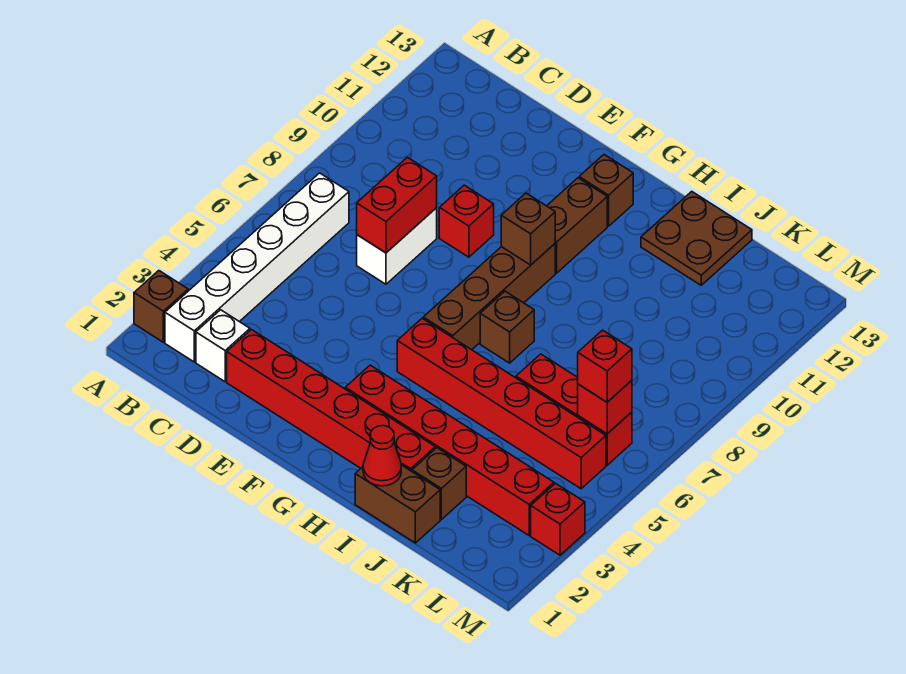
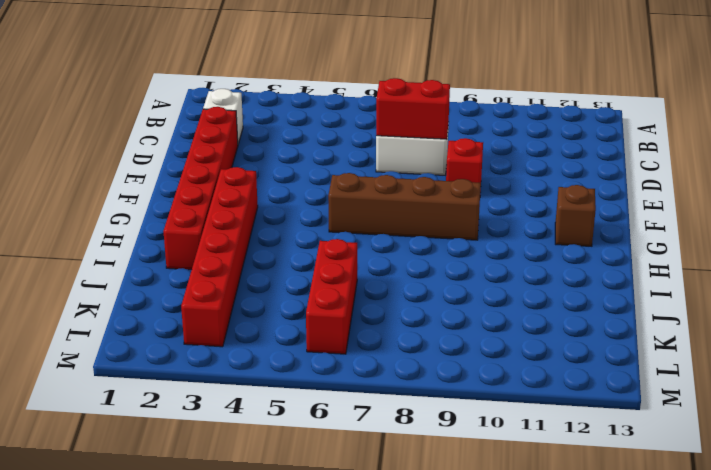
none -> brown 1x1 brick [134,271,188,342]
none -> white 1x6 brick [165,173,349,362]
none -> red 1x6 brick [397,318,606,489]

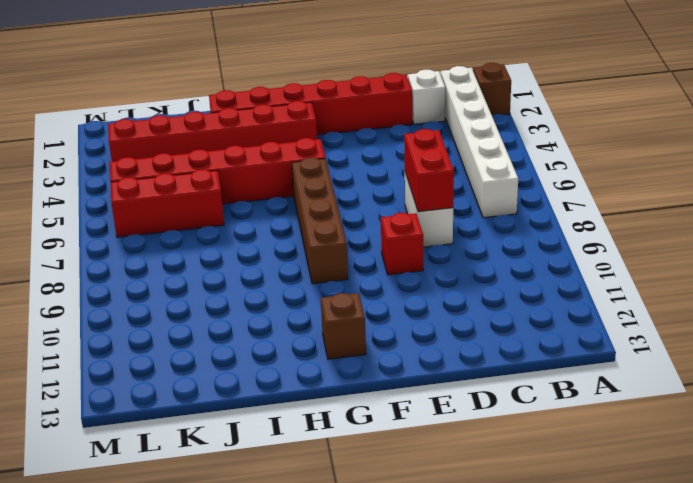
none -> brown 1x2 brick [547,178,607,273]
none -> brown 1x1 brick [480,291,534,363]
none -> brown 1x2 brick [355,465,440,543]

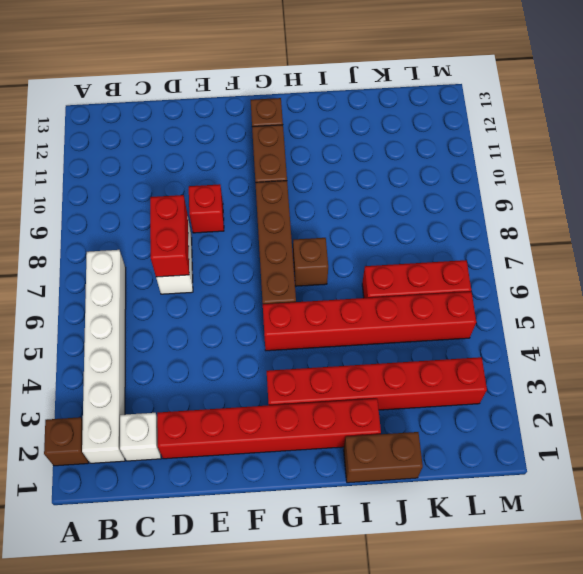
none -> brown 2x2 plate [641,191,752,285]
none -> brown 1x1 brick [412,448,466,520]
none -> red 1x1 brick [531,483,585,555]

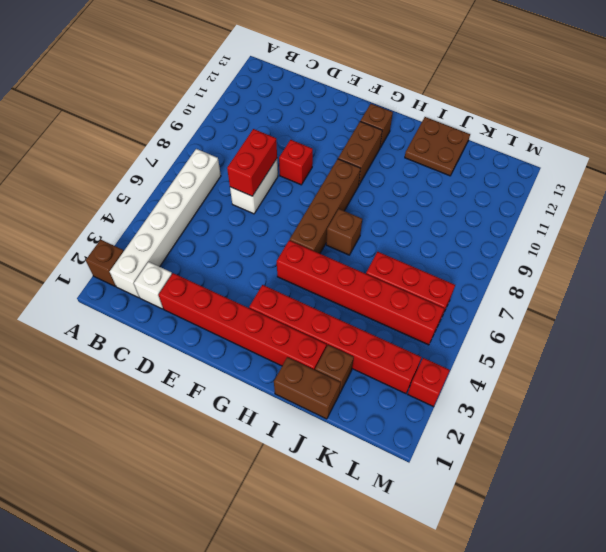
none -> brown 1x1 brick [501,193,555,265]
none -> red 1x1 cone [363,426,401,486]
none -> red 1x1 brick [578,381,632,434]

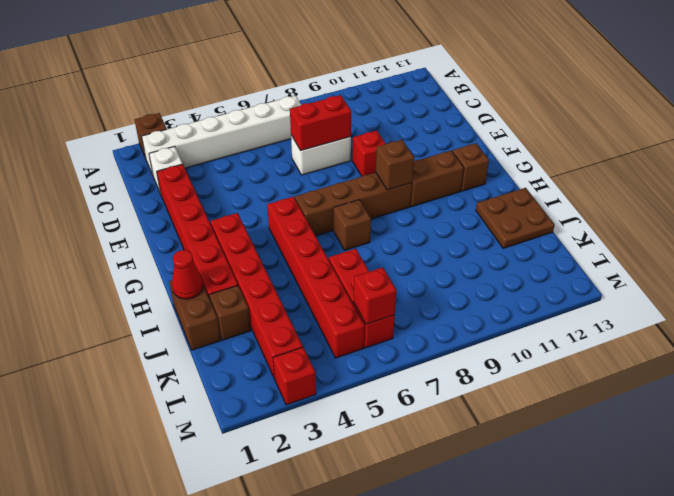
none -> red 1x1 brick [578,330,632,402]

